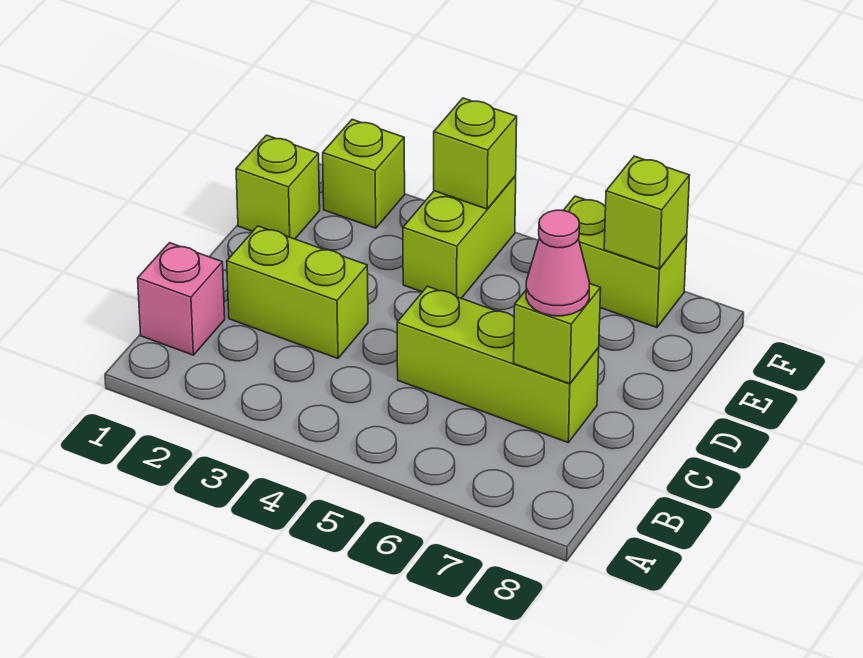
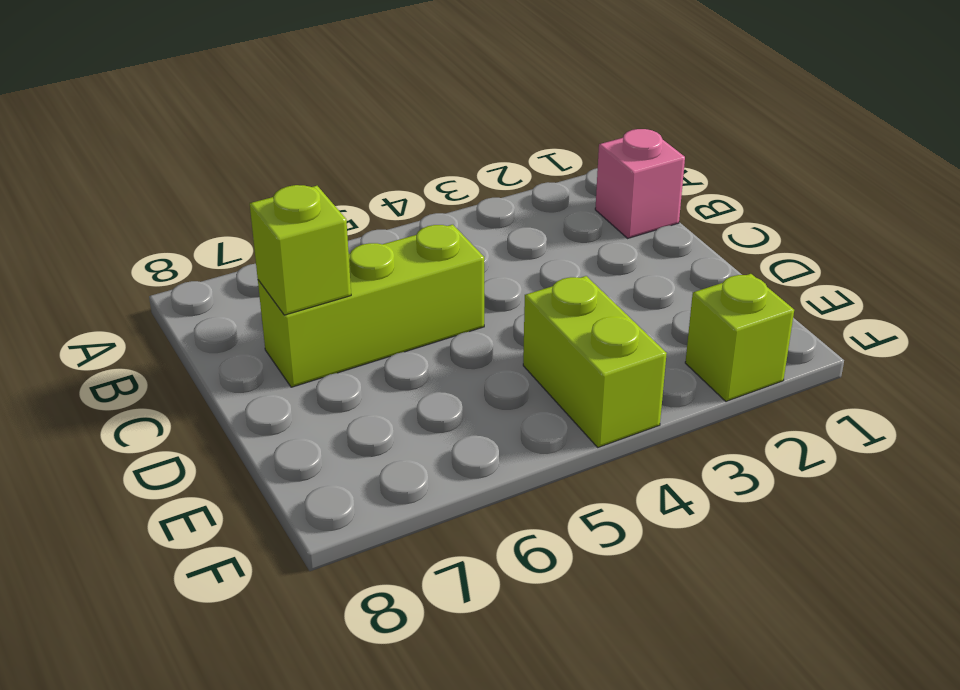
none -> lime 1x2 brick [227,226,368,358]
none -> lime 1x1 brick [236,135,320,239]

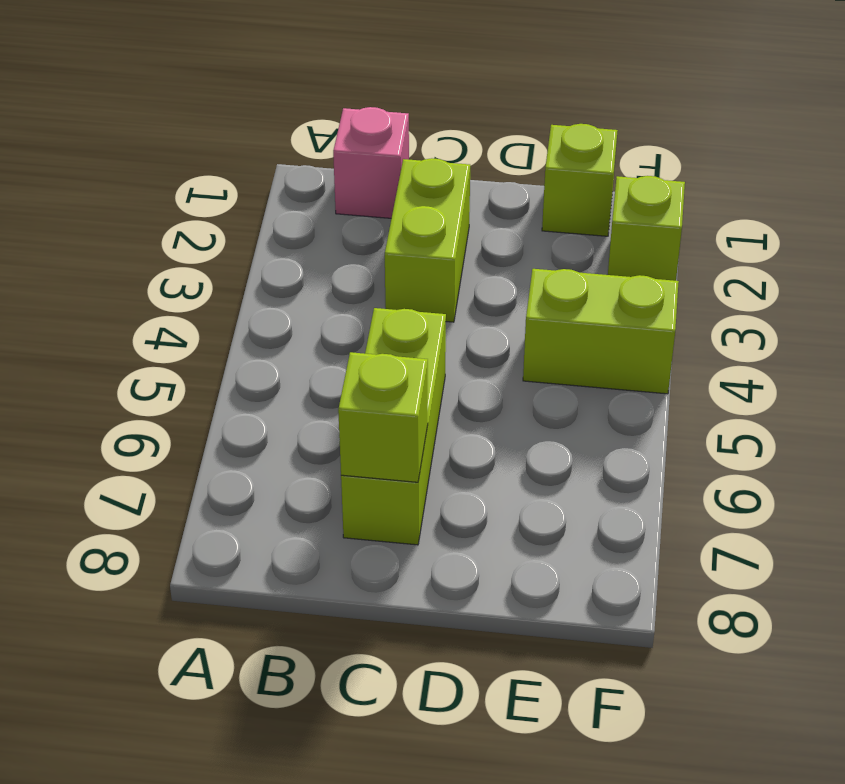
none -> lime 1x2 brick [563,196,687,328]
none -> lime 1x1 brick [434,98,517,209]

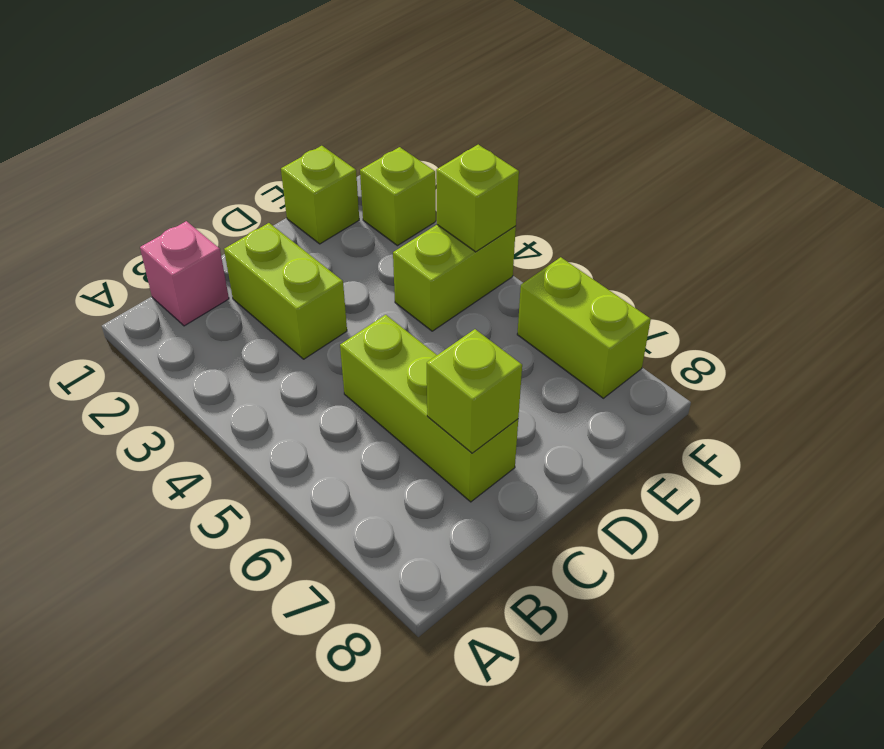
none -> lime 1x1 brick [604,156,690,269]
none -> pink 1x1 cone [526,210,590,316]

